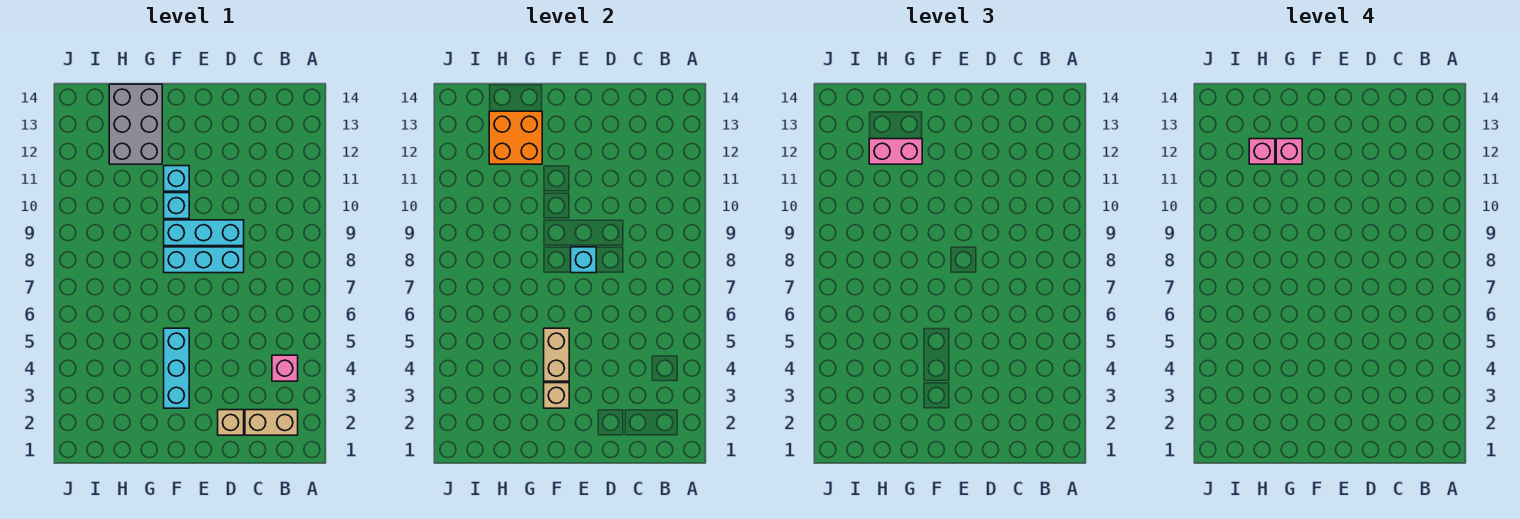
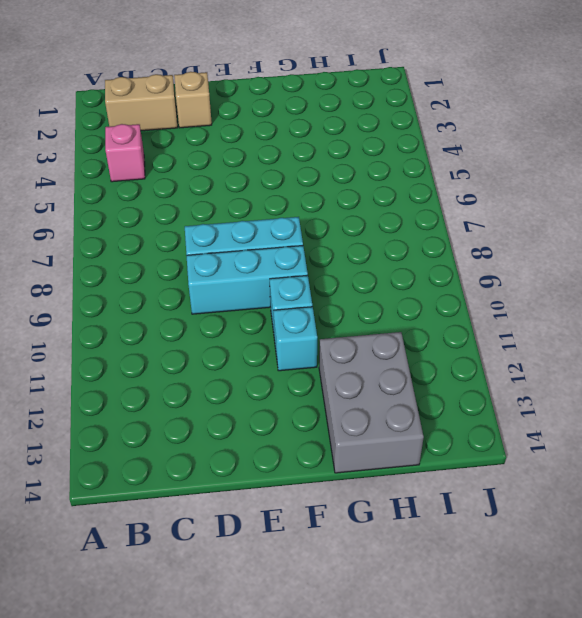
none -> cyan 1x3 brick [164,328,189,408]
none -> cyan 1x1 brick [571,247,596,273]
none -> tan 1x1 brick [544,383,569,408]

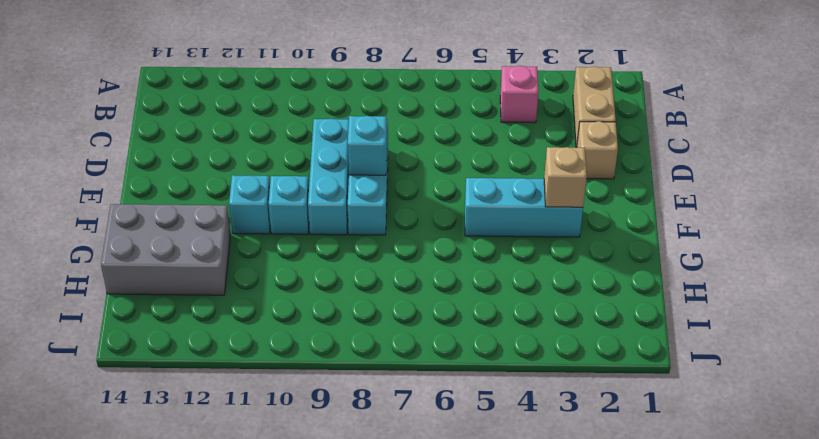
none -> tan 1x2 brick [544,328,569,381]
none -> orange 2x2 brick [489,111,542,164]
none -> pink 1x2 brick [869,139,922,164]

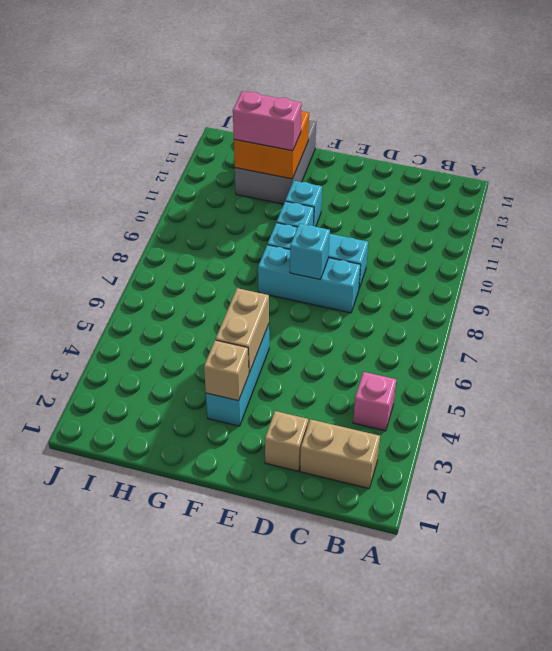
none -> pink 1x1 brick [1276,139,1302,164]
none -> pink 1x1 brick [1249,139,1275,164]

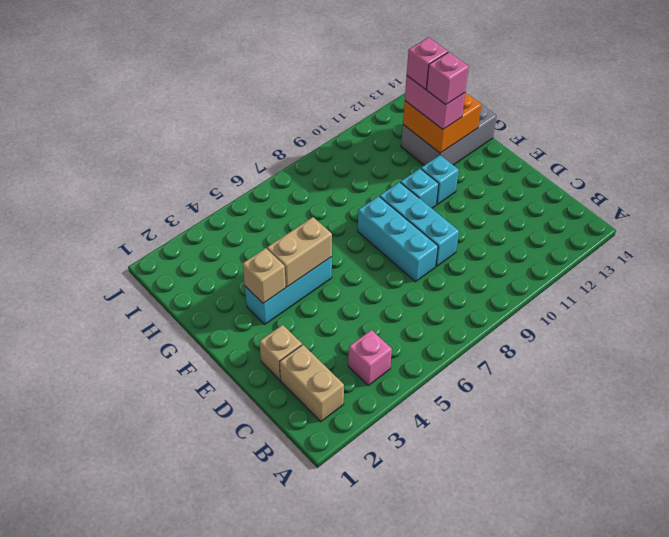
none -> cyan 1x1 brick [571,247,596,273]

